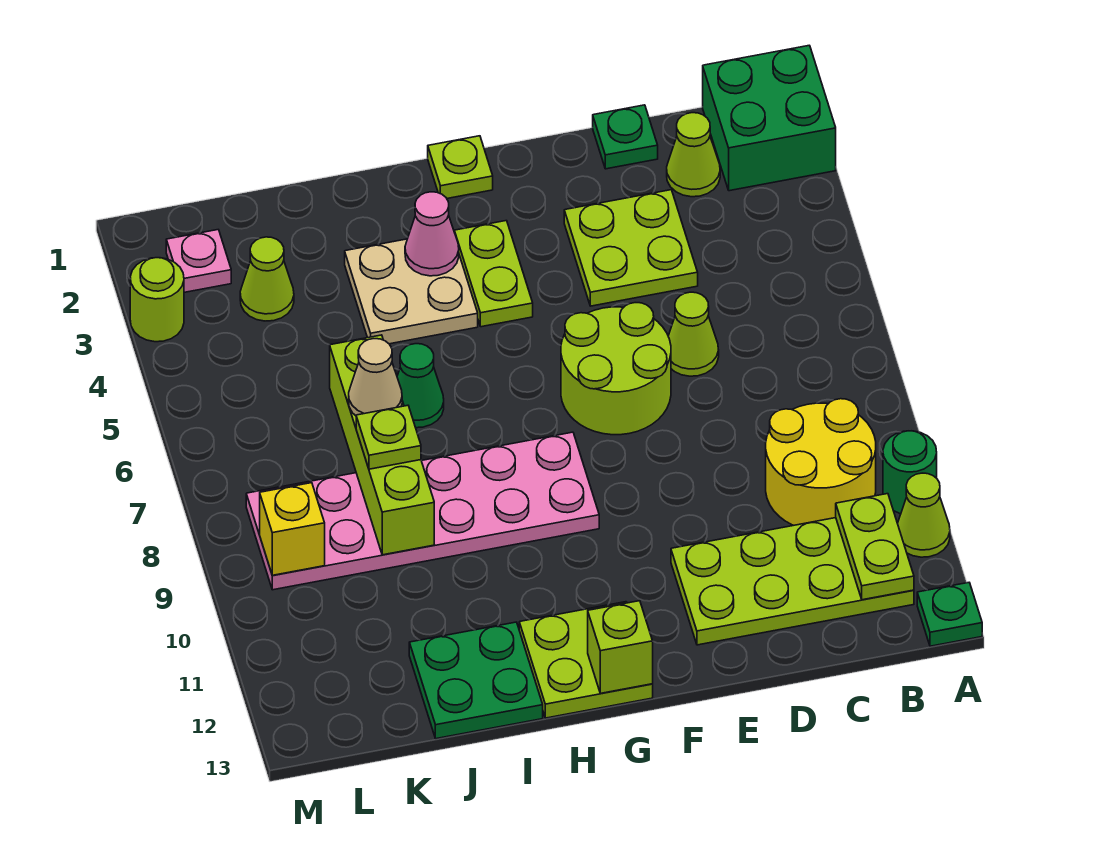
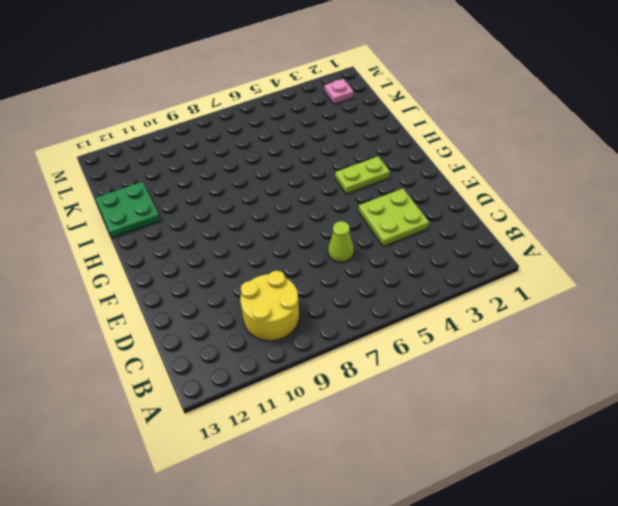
none -> green 2x2 brick [703,45,836,191]
none -> green 1x1 round brick [883,431,937,514]
none -> lime 1x1 cone [898,473,950,557]

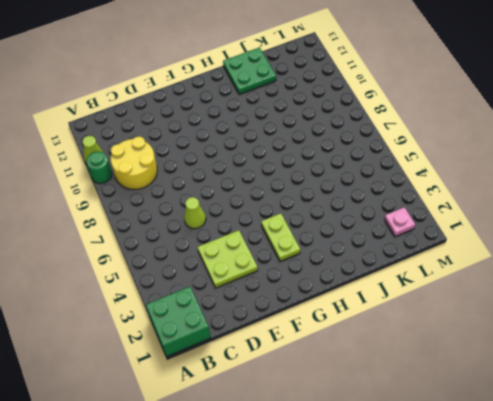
none -> green 1x1 plate [917,583,982,646]
none -> lime 2x4 plate [671,518,914,645]
none -> lime 1x1 cone [667,113,720,197]

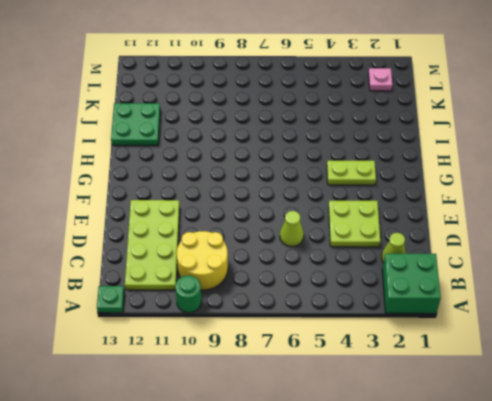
none -> lime 1x1 cone [898,473,950,557]
none -> green 1x1 plate [593,105,658,169]
none -> lime 2x2 round brick [561,303,671,435]

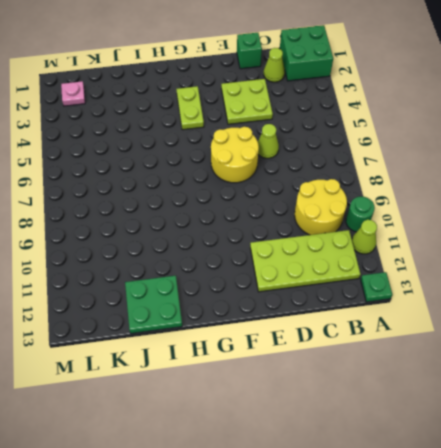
green 1x1 brick [237,33,262,69] -> green 1x1 plate [593,105,658,169]
yellow 2x2 round brick [211,127,259,183] -> lime 2x2 round brick [561,303,671,435]
none -> lime 1x1 plate [428,136,493,198]
none -> pink 2x6 plate [246,432,599,590]
none -> lime 2x2 plate [519,602,653,718]

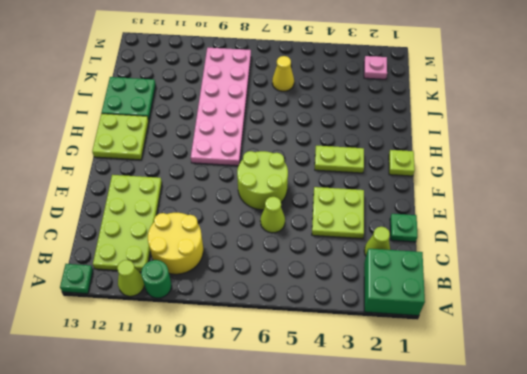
yellow 1x1 cone [272,56,294,91] -> none
none -> tan 2x2 plate [345,239,478,344]
none -> green 1x1 cone [397,344,444,428]
none -> lime 1x1 cone [240,237,294,321]

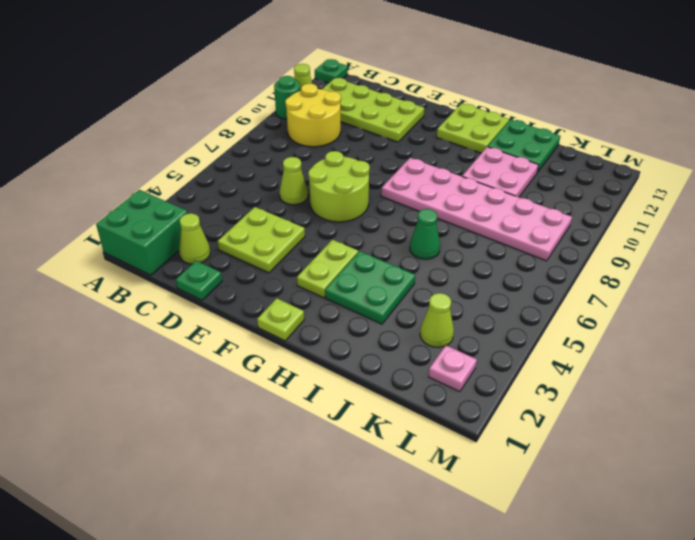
green 2x2 plate [325,251,415,324] -> tan 2x2 plate [345,239,478,344]
pink 2x2 plate [462,147,538,197] -> none
none -> lime 1x1 round brick [130,258,184,342]
none -> lime 1x2 plate [836,494,914,600]
none -> lime 1x1 brick [588,601,653,693]

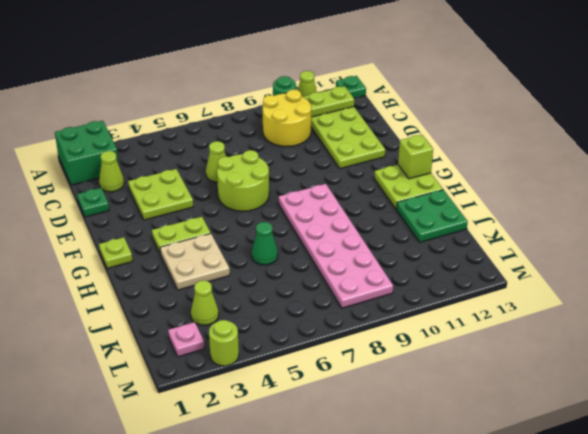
none -> pink 1x1 cone [405,192,459,276]
none -> lime 1x4 brick [330,335,434,555]
none -> yellow 1x1 brick [260,483,325,575]

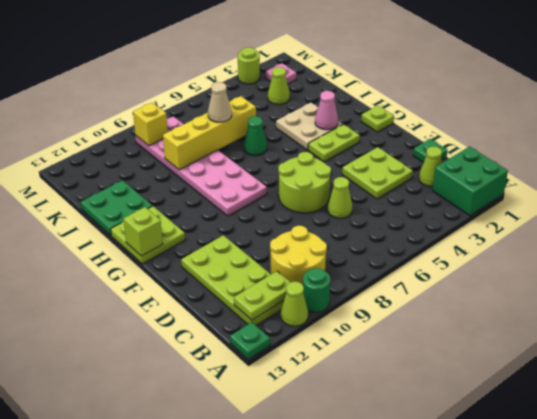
yellow 1x4 brick [163,96,256,170] -> lime 1x4 brick [330,335,434,555]
none -> lime 1x1 plate [356,405,421,469]

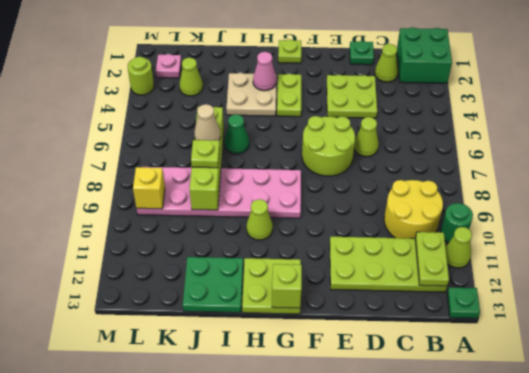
lime 1x1 cone [246,199,273,240] -> none

